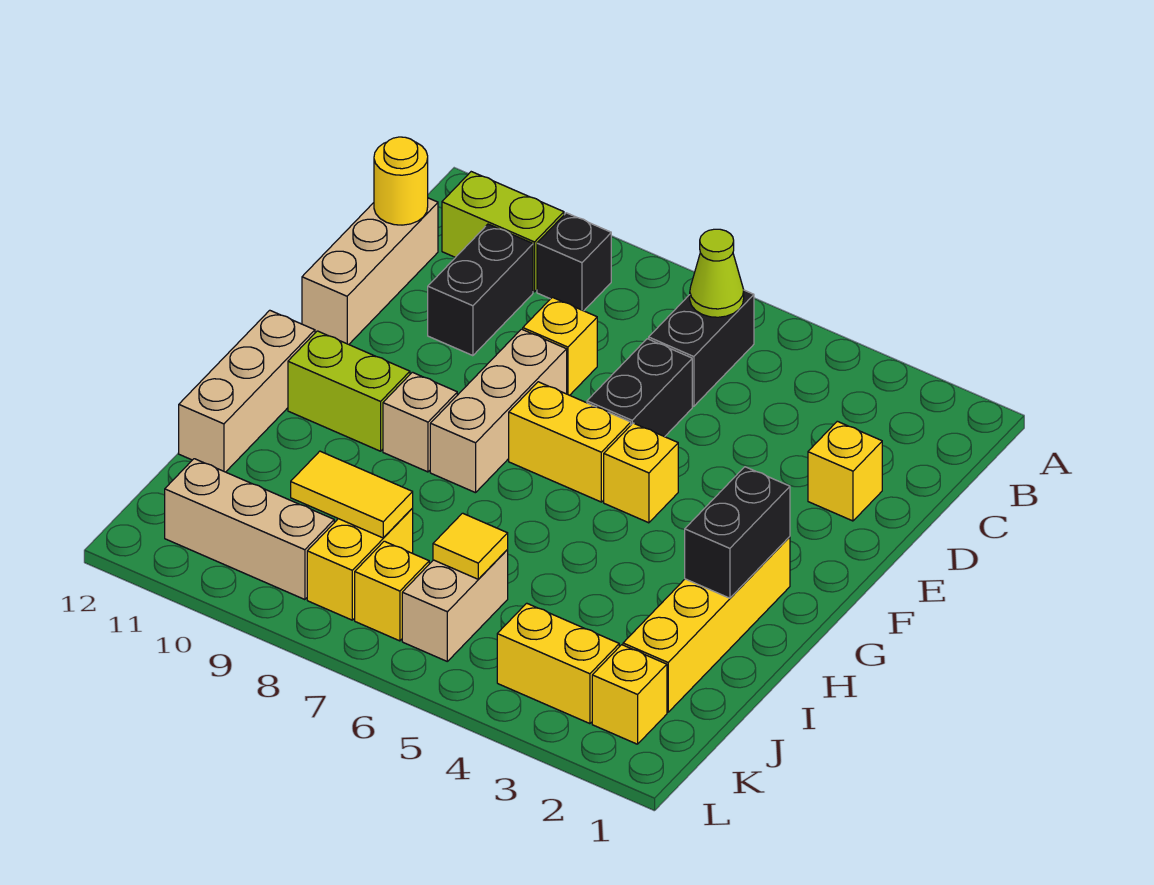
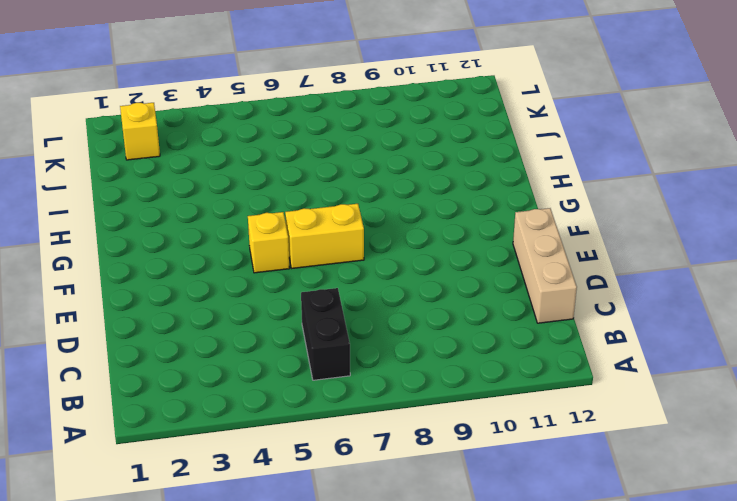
none -> black 1x1 brick [537,213,611,311]
none -> lime 1x2 brick [442,172,564,292]
none -> black 1x2 brick [428,224,533,356]

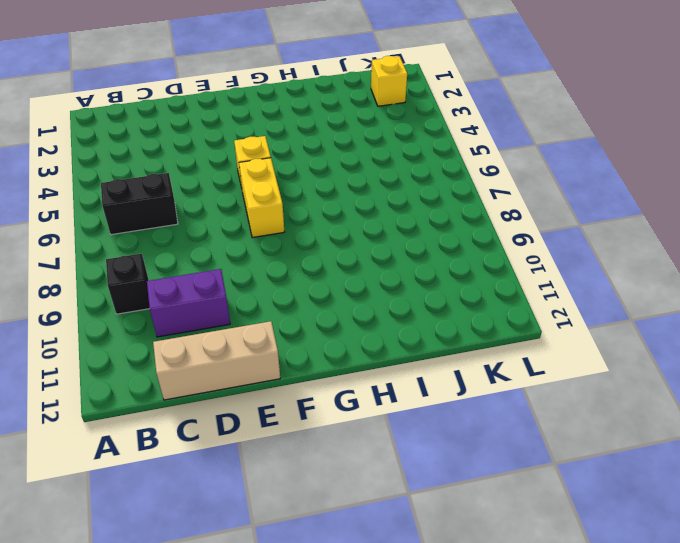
purple 1x2 brick [147,269,230,337] -> black 1x2 brick [428,224,533,356]
none -> lime 1x2 brick [442,172,564,292]
none -> yellow 1x1 brick [808,421,882,521]
none -> black 1x2 brick [587,339,692,437]

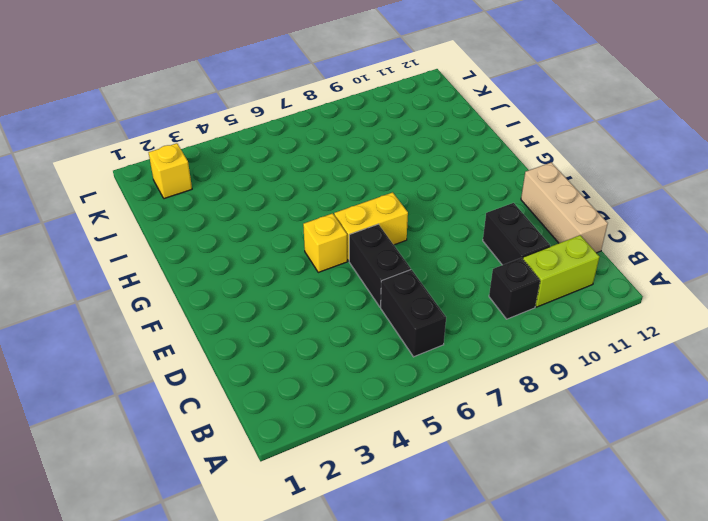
none -> yellow 1x1 brick [808,421,882,521]
none -> yellow 1x1 brick [523,297,597,395]
none -> tan 1x3 brick [430,329,567,493]

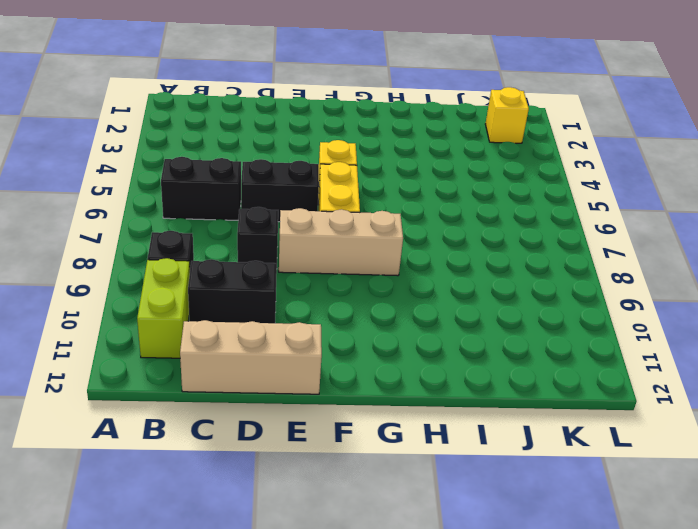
black 1x1 brick [237,207,278,264] -> yellow 1x1 brick [523,297,597,395]
none -> yellow 1x1 brick [808,421,882,521]
none -> yellow 1x4 brick [623,537,790,712]
none -> tan 1x1 brick [383,372,457,472]

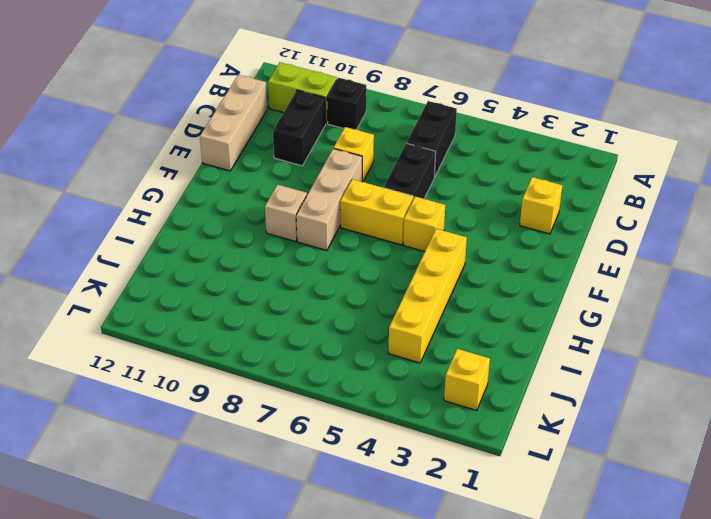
yellow 1x4 brick [388,229,467,363] -> yellow 1x4 brick moved to [623,537,790,712]
none -> lime 1x2 brick [288,331,410,451]
none -> tan 1x3 brick [179,310,315,472]
none -> tan 1x2 brick [402,550,508,661]

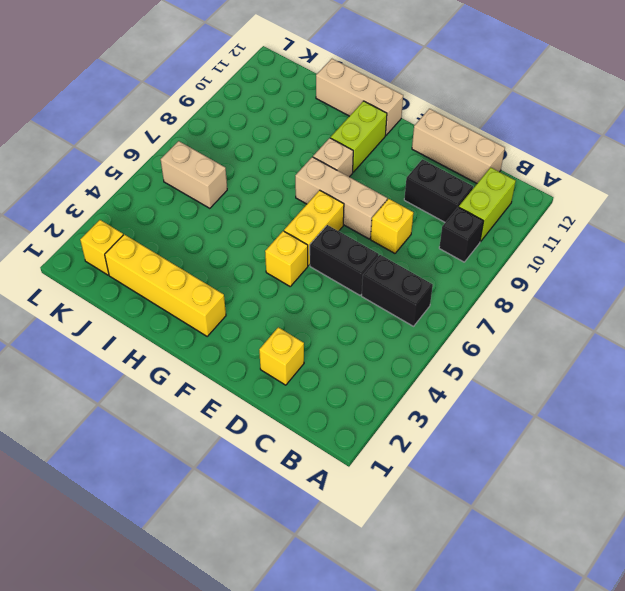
none -> yellow 1x2 brick [307,509,413,620]
none -> yellow 1x2 brick [497,603,619,724]
none -> yellow 1x1 brick [355,541,429,641]

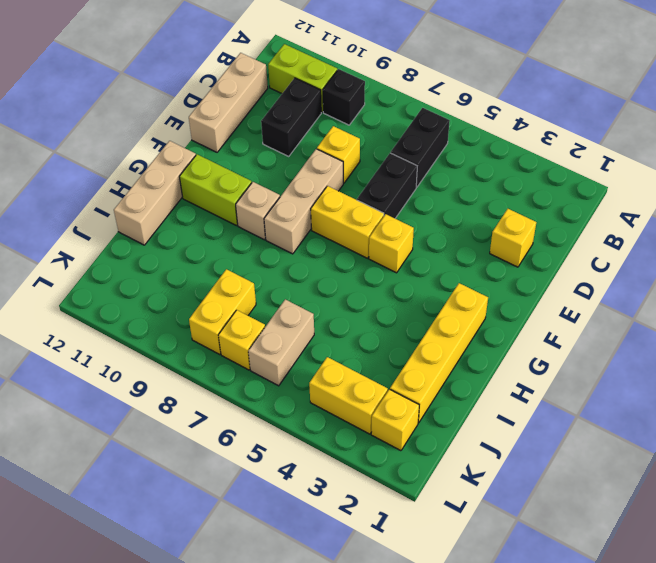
none -> tan 1x3 brick [165,459,334,600]
none -> lime 1x1 cone [690,229,744,317]
none -> yellow 1x1 round brick [374,137,428,225]

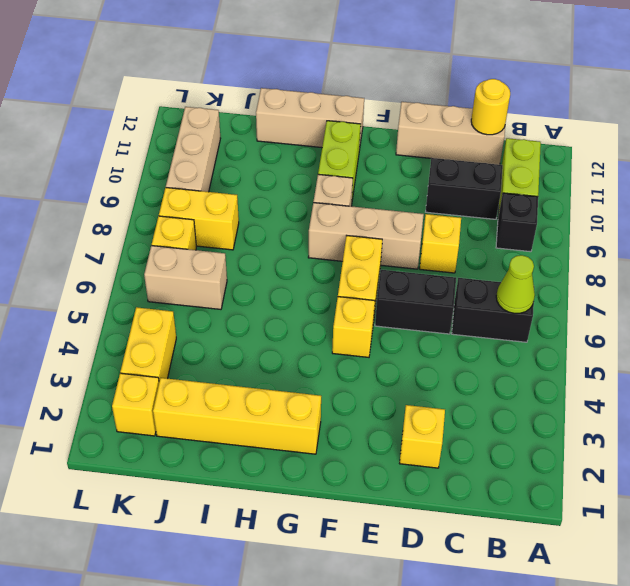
none -> black 1x2 brick [685,467,790,598]
none -> yellow 1x1 tile [433,513,508,579]
none -> yellow 1x2 tile [291,451,413,538]

